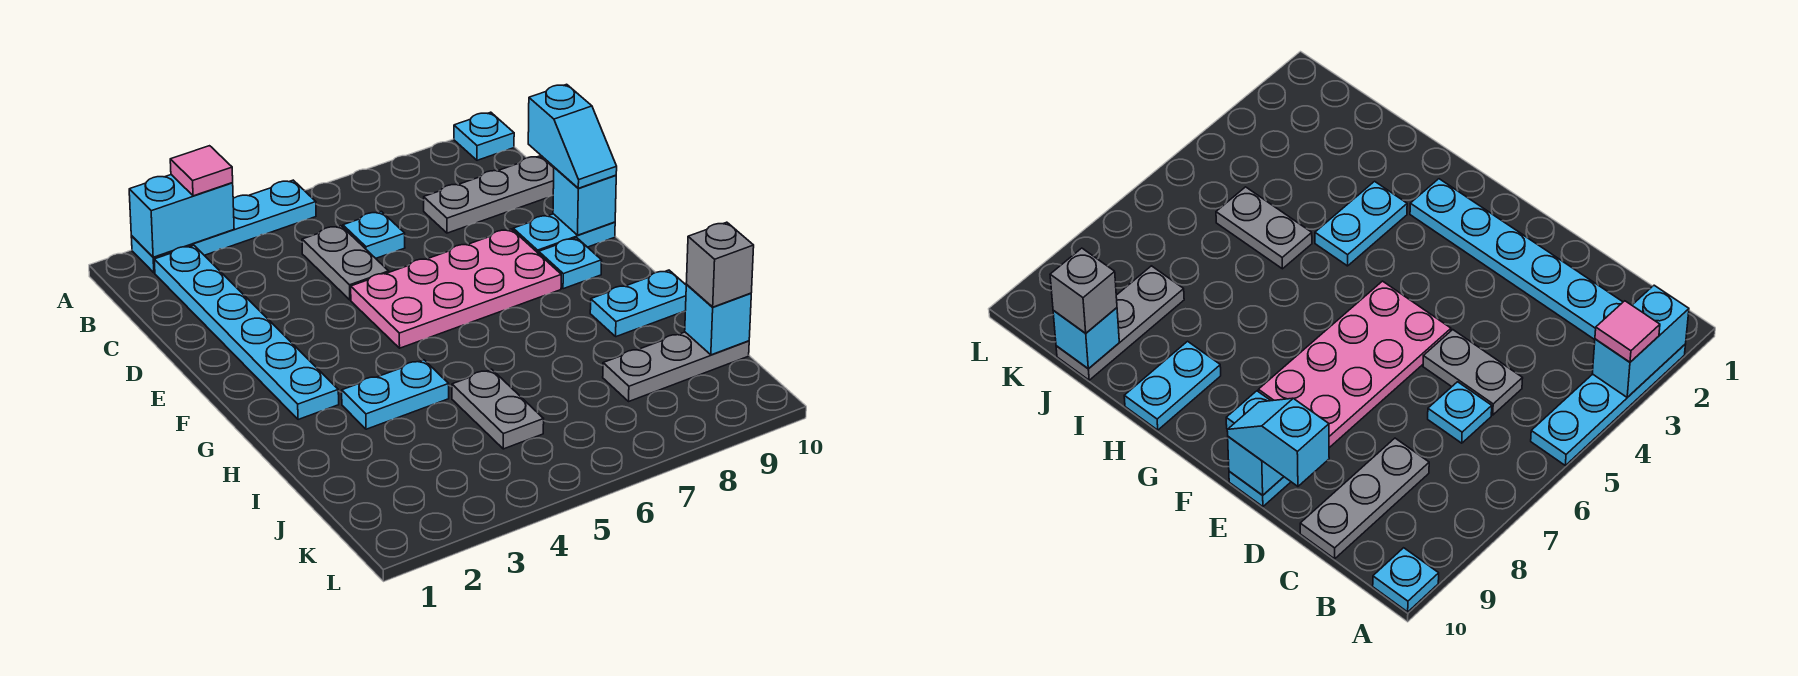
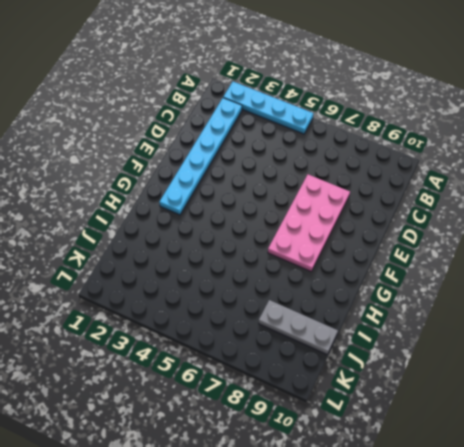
pink 2x4 plate [268,175,350,271] -> pink 2x4 plate turned to [351,229,561,348]
none -> cyan 1x1 plate [454,112,514,160]
none -> grey 1x2 plate [302,226,389,300]
none -> cyan 1x1 plate [343,211,405,258]

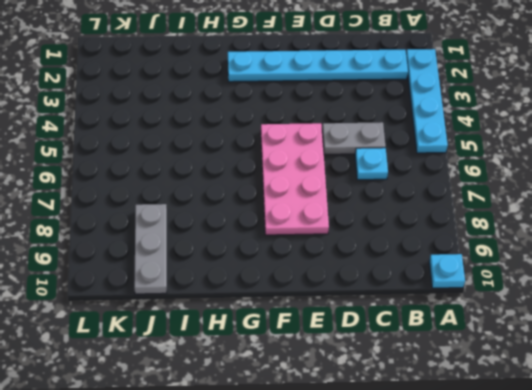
none -> grey 1x3 plate [424,156,554,233]
none -> cyan 1x2 plate [513,214,615,254]
none -> cyan 1x1 plate [539,238,602,289]

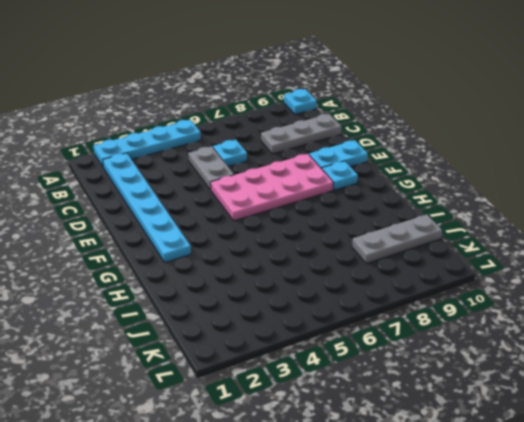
none -> cyan 1x2 plate [342,360,449,429]
none -> cyan 1x2 plate [590,270,686,337]
none -> grey 1x2 plate [452,369,544,449]

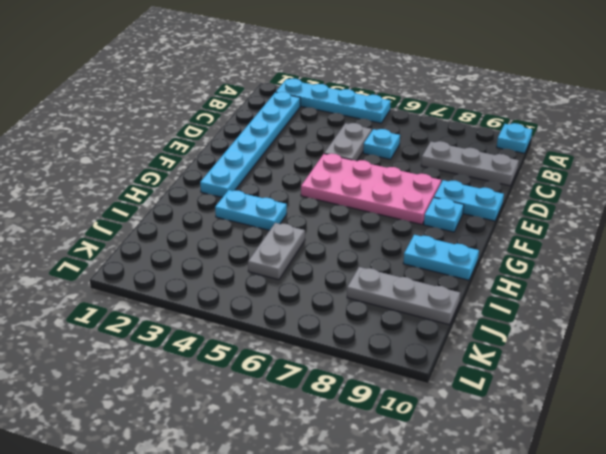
none -> cyan 1x2 brick [129,175,234,257]
none -> cyan 1x1 brick [553,167,616,235]
none -> cyan 1x1 brick [685,285,751,355]

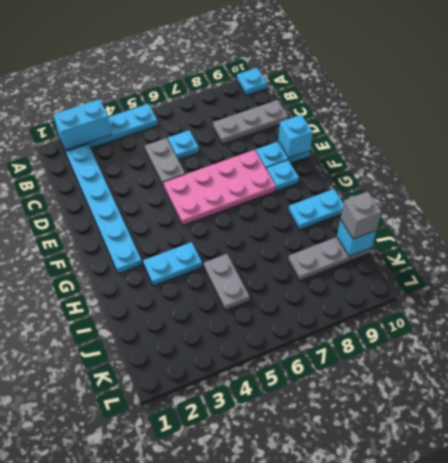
none -> pink 1x1 tile [170,146,233,196]
none -> cyan 1x2 slope [528,84,617,188]

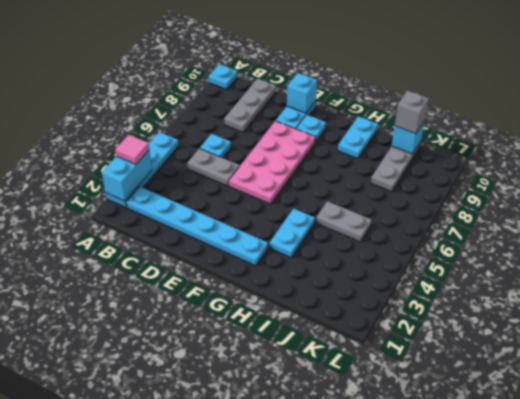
none -> cyan 1x2 slope [528,84,617,188]

